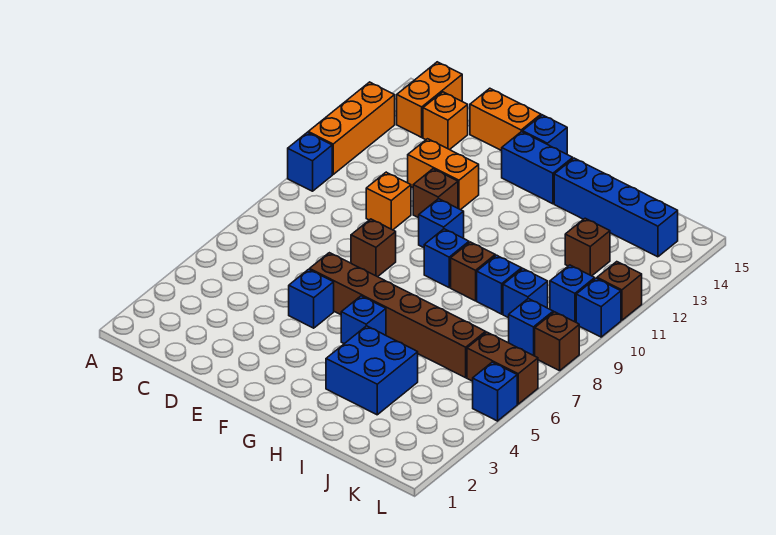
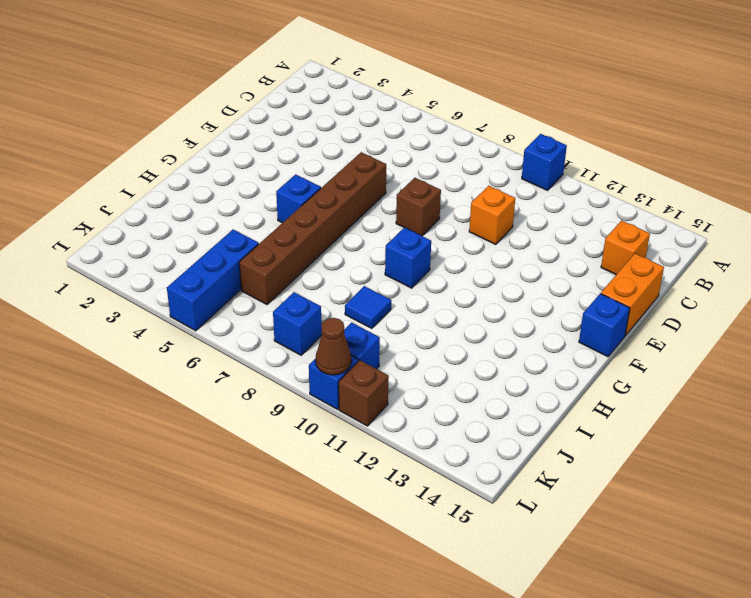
blue 1x1 tile [345,286,391,329] -> blue 1x1 brick [477,255,522,314]
blue 1x3 brick [167,230,259,331] -> blue 1x1 brick [473,362,517,421]
brown 1x1 cone [316,318,351,375] -> none
none -> orange 1x3 brick [308,82,395,174]
none -> orange 1x2 brick [397,62,462,137]
none -> orange 1x2 brick [408,139,479,210]

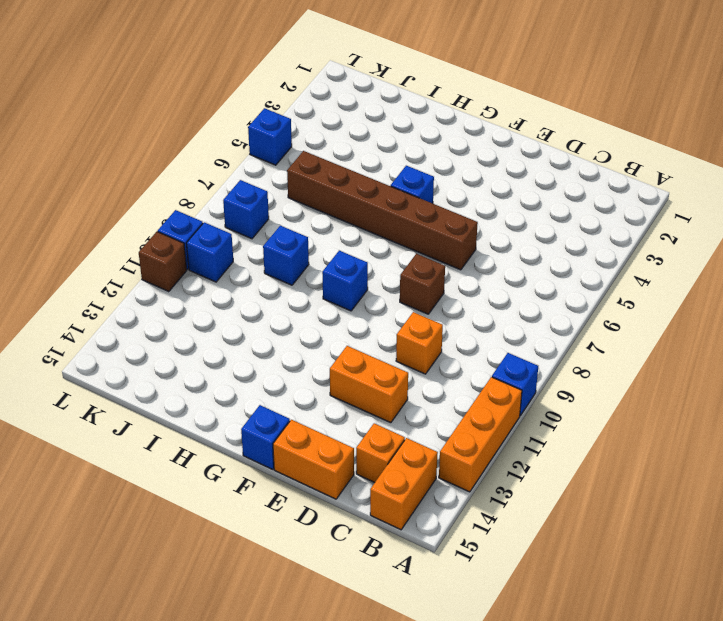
none -> blue 1x1 brick [289,269,334,328]
none -> brown 1x1 brick [413,169,458,218]
none -> blue 1x1 brick [419,199,464,248]

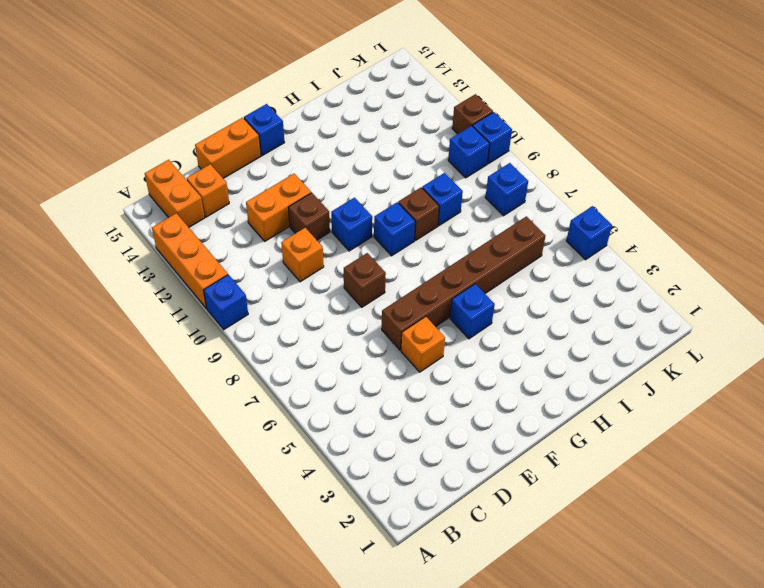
orange 1x1 brick [401,317,445,372] -> blue 1x1 brick [289,269,334,328]
none -> blue 1x2 brick [502,132,573,204]
none -> blue 2x2 brick [326,326,418,415]
none -> blue 1x4 brick [554,158,678,257]

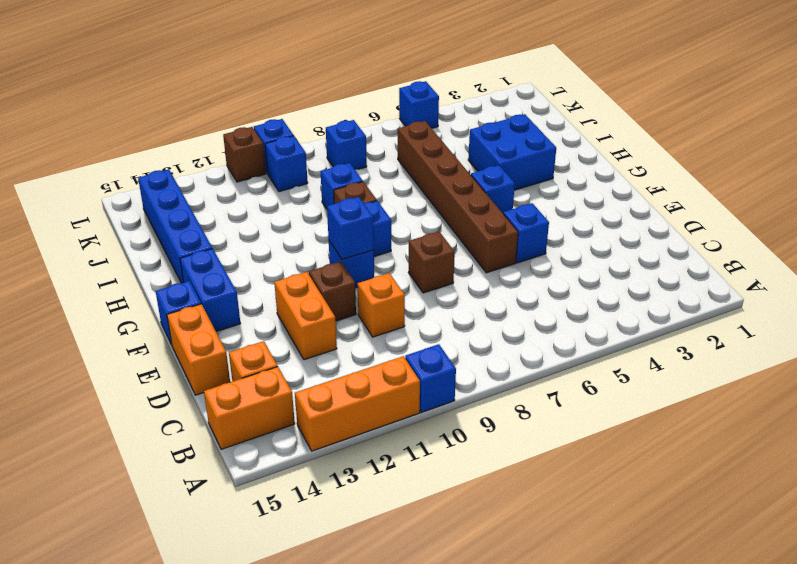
blue 1x1 brick [327,197,374,259] -> blue 1x1 brick moved to [503,269,548,318]
none -> brown 1x1 brick [565,218,610,276]
none -> brown 1x2 brick [467,332,538,404]
none -> brown 1x1 brick [535,312,579,371]

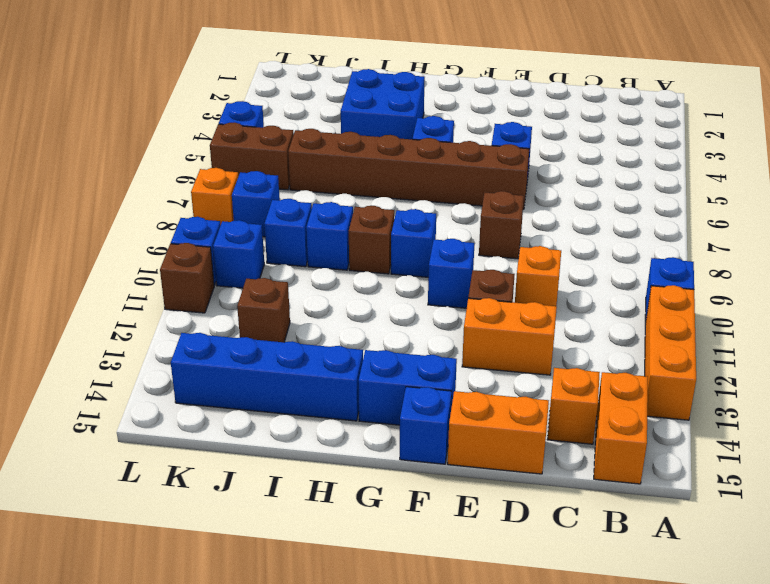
orange 1x1 brick [191,168,238,225] -> brown 1x1 brick [535,312,579,371]

